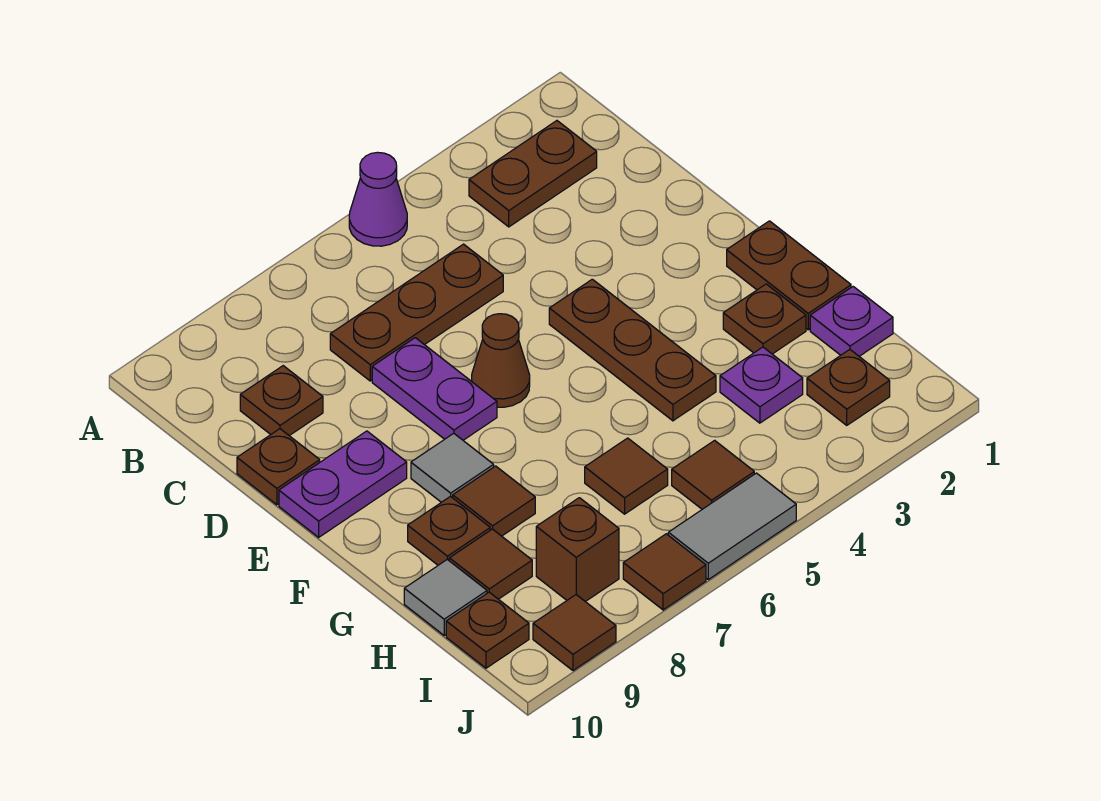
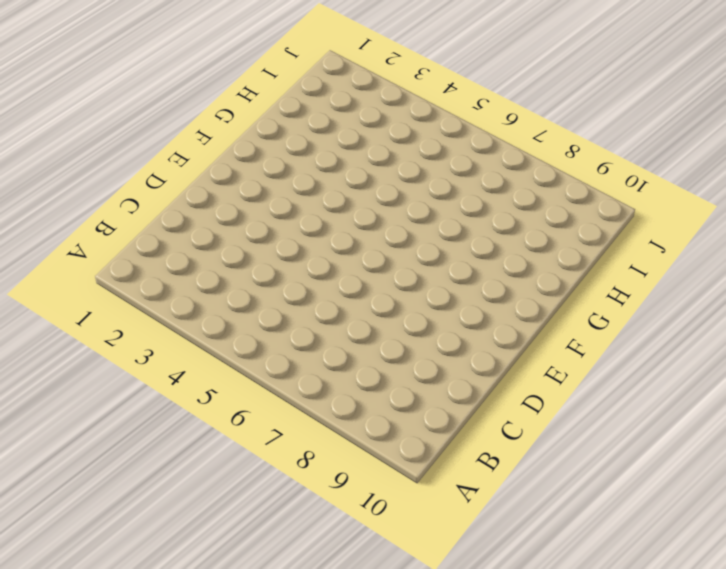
none -> purple 1x1 cone [349,152,407,246]
none -> brown 1x2 plate [469,121,597,227]
none -> brown 1x3 plate [330,244,503,381]

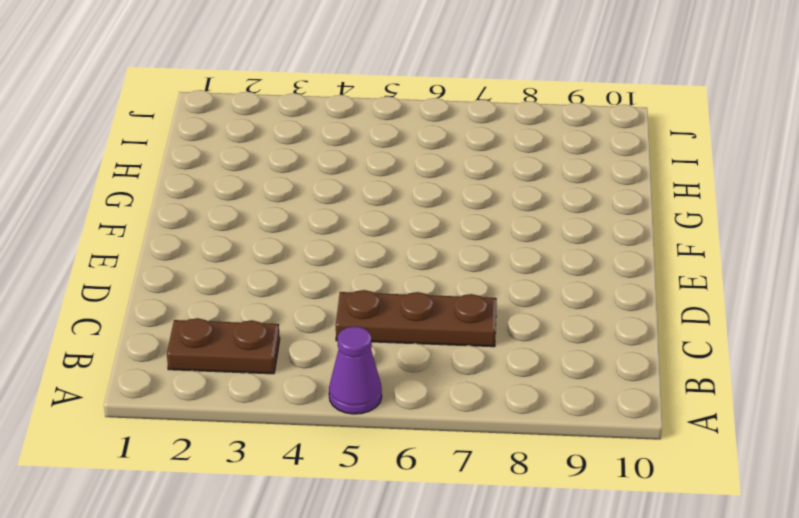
none -> brown 1x1 plate [240,366,323,436]
none -> purple 1x2 plate [372,338,497,440]
none -> brown 1x1 plate [237,429,320,505]

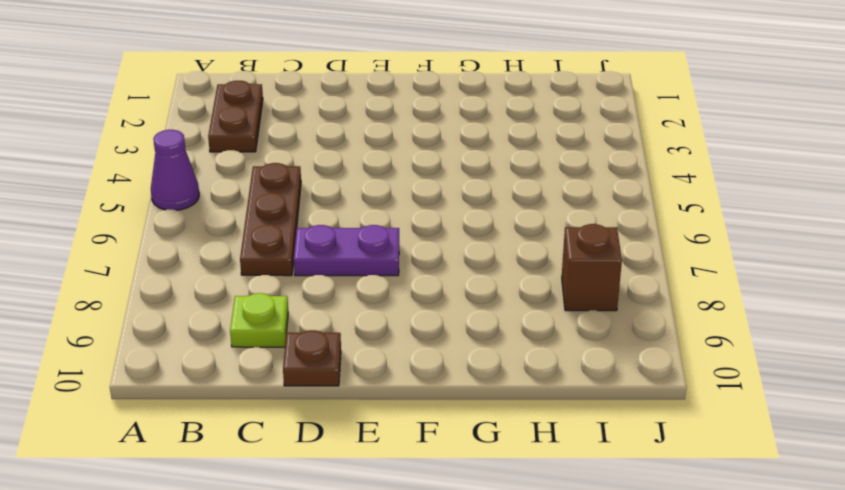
lime 1x1 plate [230,293,288,347] -> brown 1x1 plate [240,366,323,436]
none -> brown 1x3 plate [549,279,716,421]
none -> brown 1x1 cone [472,314,530,407]
none -> purple 1x2 plate [279,431,407,537]

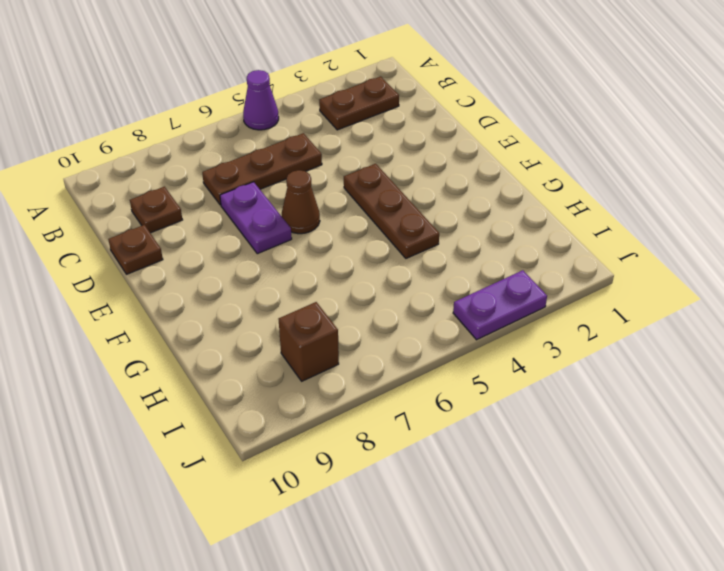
purple 1x2 plate [453,270,547,340] -> purple 1x2 plate moved to [279,431,407,537]
none -> brown 1x2 plate [727,221,851,330]
none -> grey 1x1 tile [411,433,494,502]
none -> brown 1x1 plate [723,284,806,354]

